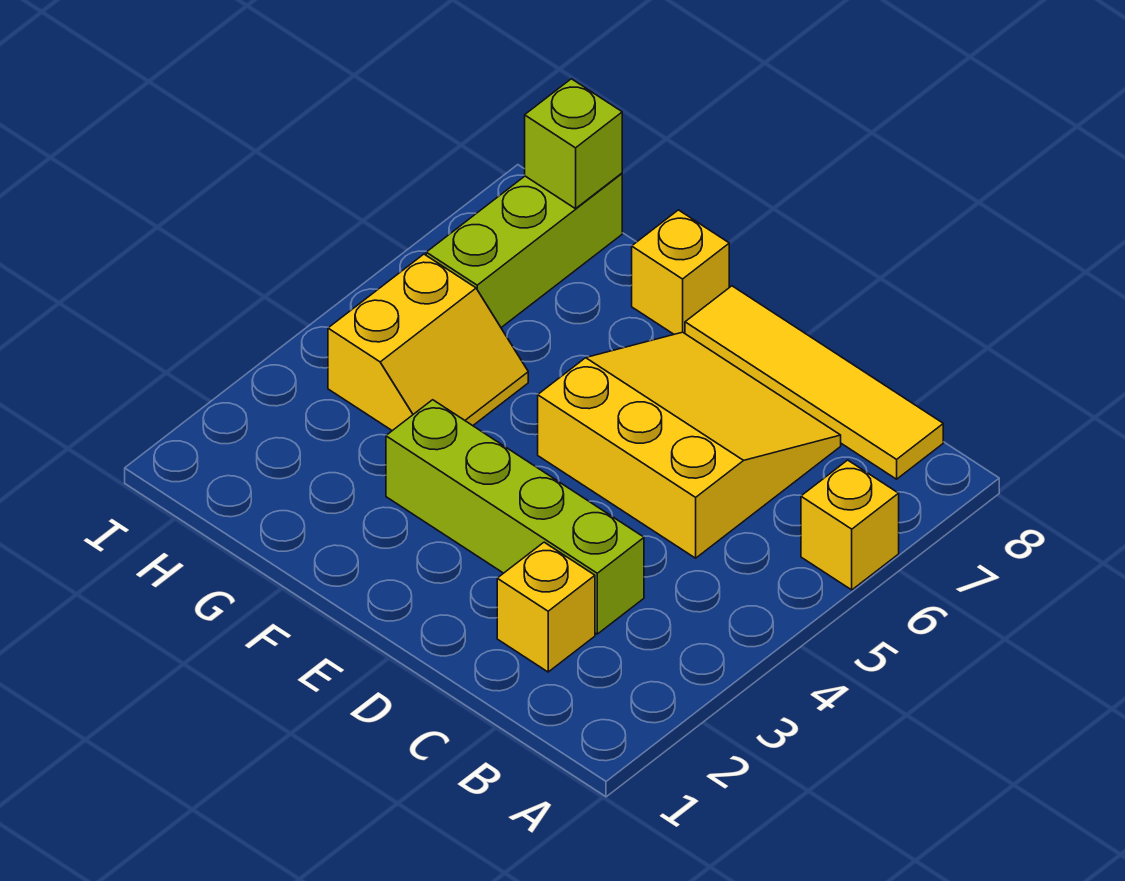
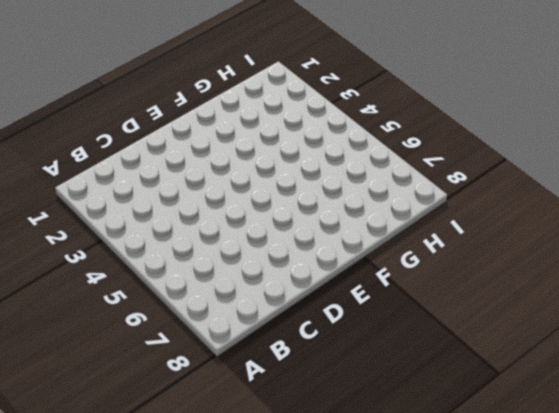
none -> yellow 1x1 brick [801,460,899,590]
none -> yellow 1x4 tile [685,286,943,479]

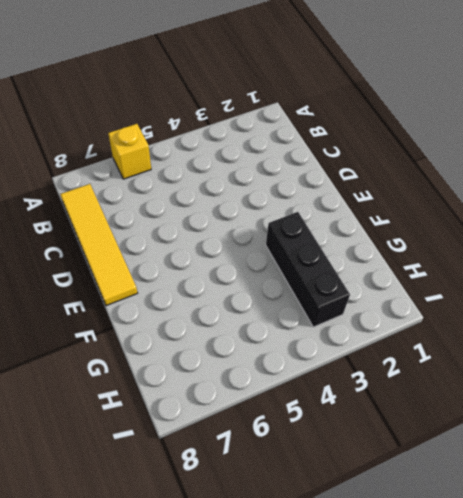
black 1x3 brick [266,212,350,327] -> lime 1x4 brick [386,400,644,634]
none -> yellow 1x1 brick [497,542,595,672]
none -> yellow 3x3 slope [538,332,841,558]

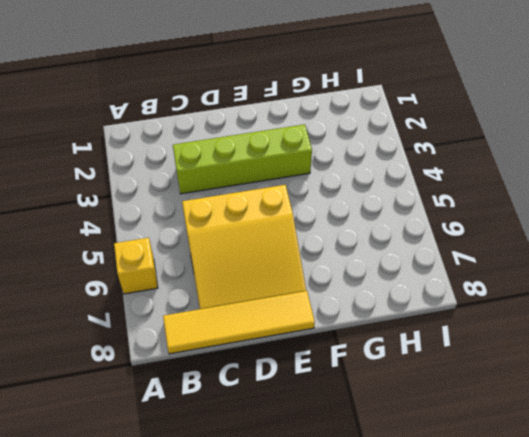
none -> yellow 1x1 brick [497,542,595,672]
none -> yellow 1x1 brick [632,210,729,334]

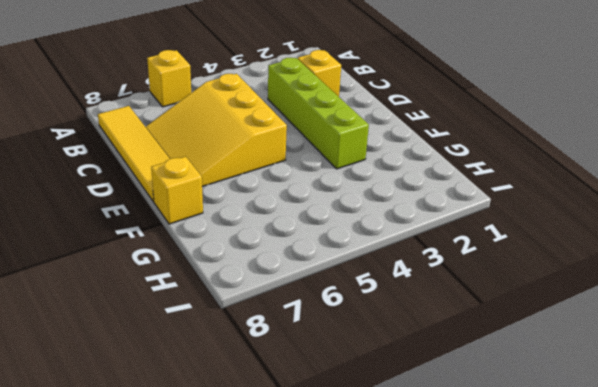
none -> yellow 2x2 slope [328,254,528,431]
none -> lime 1x3 brick [426,173,622,327]

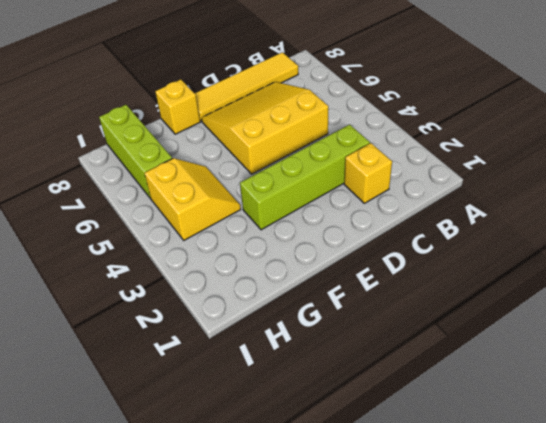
none -> yellow 1x1 brick [801,460,899,590]
none -> lime 1x1 brick [525,79,622,209]

